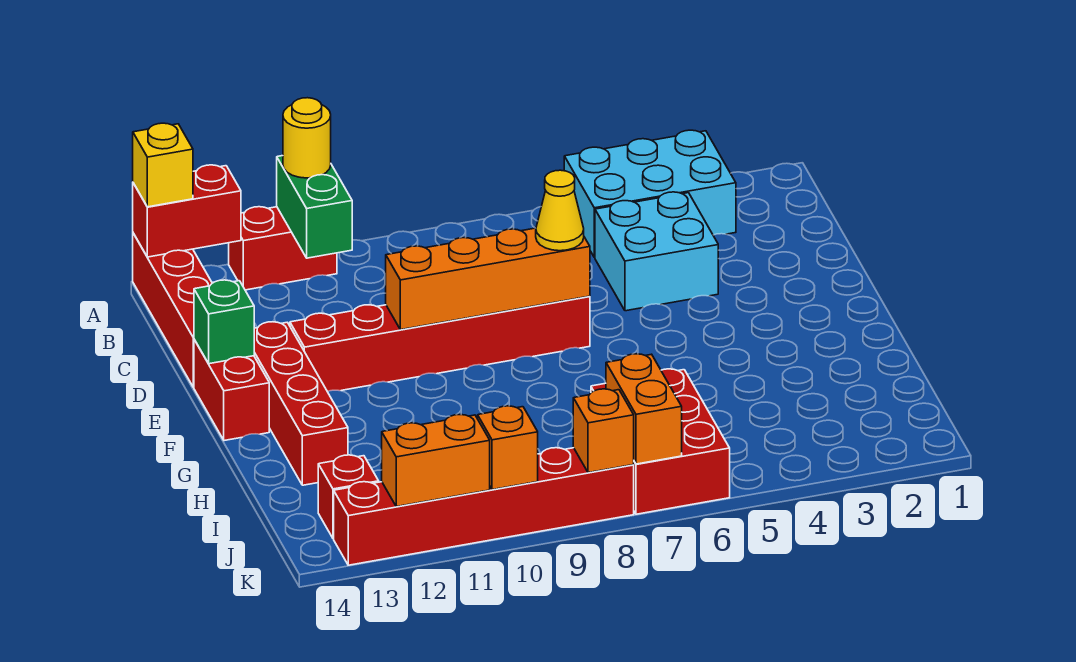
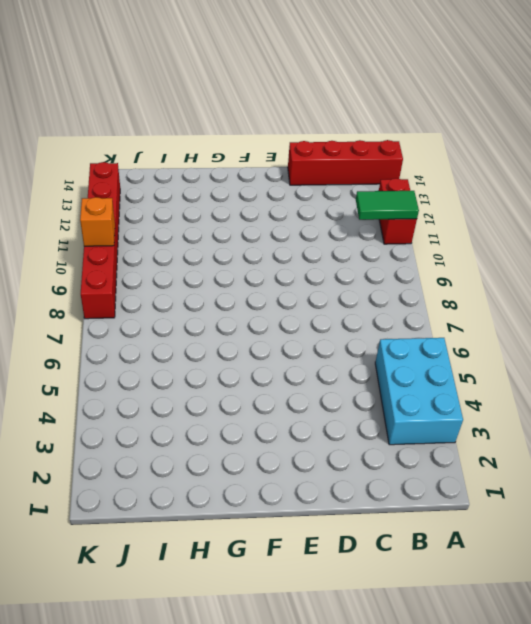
green 1x2 tile [356,191,419,220] -> green 1x2 brick [277,156,352,258]
none -> cyan 2x2 brick [595,192,718,311]
none -> red 1x6 brick [290,296,590,391]
none -> red 1x4 brick [254,322,348,485]

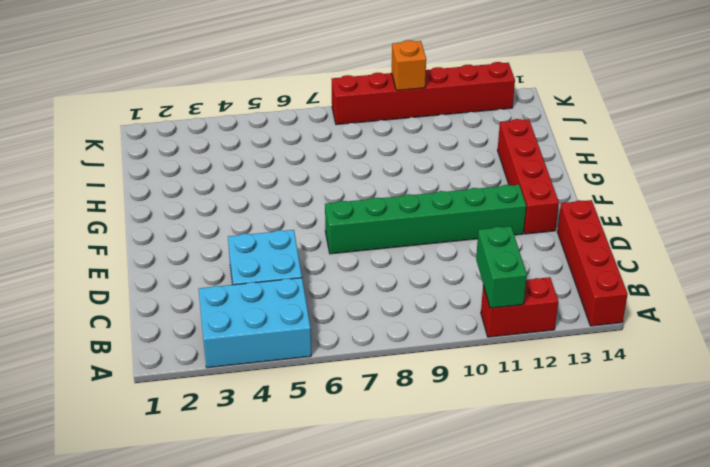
green 1x6 brick [325,185,526,254] -> red 1x6 brick [290,296,590,391]
none -> red 1x2 brick [194,340,269,441]
none -> red 2x3 brick [591,369,730,514]
none -> red 1x1 brick [318,455,379,539]

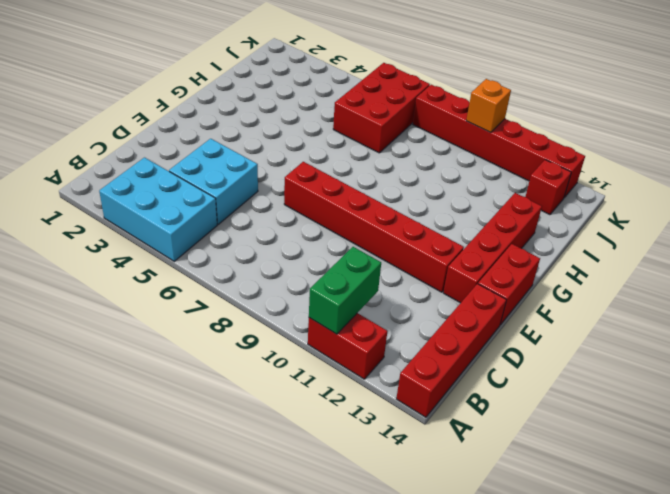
none -> red 1x2 brick [133,165,241,257]
none -> orange 1x4 brick [386,228,590,330]
none -> green 1x1 brick [194,280,254,364]

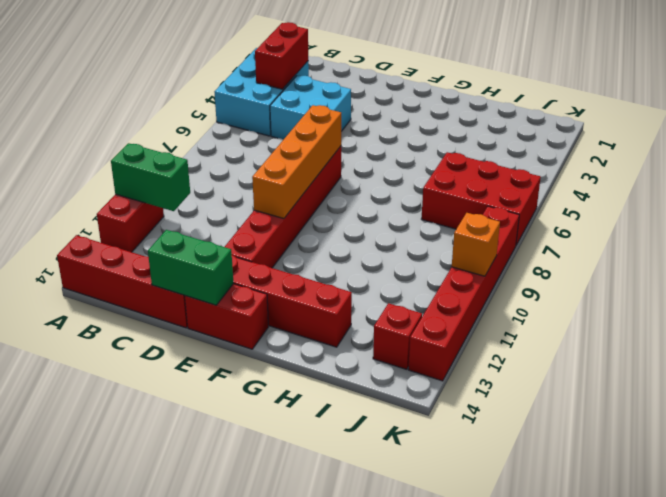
red 1x2 brick [255,22,308,89] -> red 1x2 brick moved to [133,165,241,257]
green 1x2 brick [148,230,234,305] -> green 1x1 brick [194,280,254,364]
none -> orange 1x2 brick [606,354,682,464]
none -> orange 1x1 brick [573,389,634,473]
none -> orange 1x2 brick [382,415,490,507]

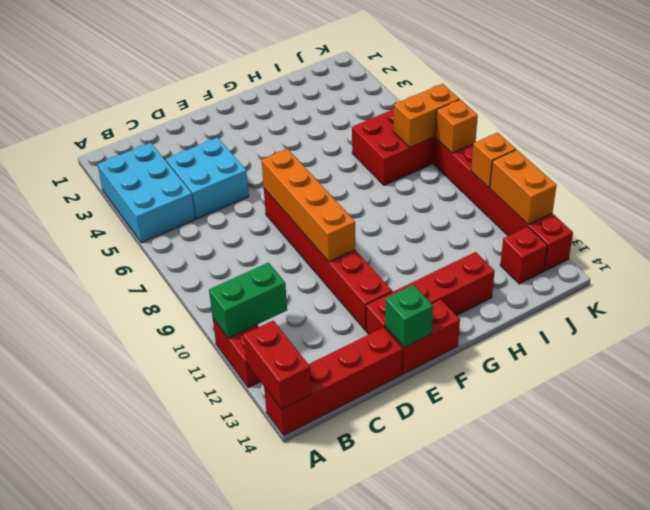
none -> yellow 1x1 round brick [283,98,331,178]
none -> yellow 1x1 brick [133,123,193,207]
none -> yellow 1x1 cone [536,170,584,251]

